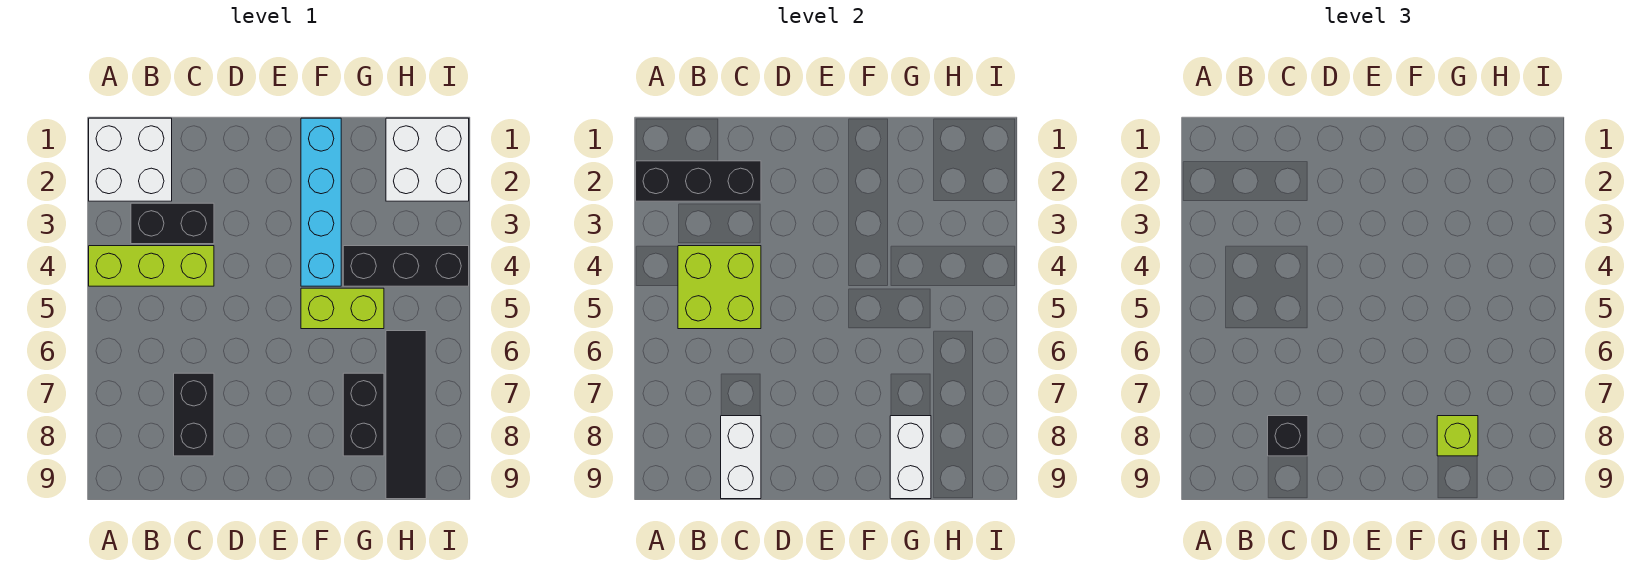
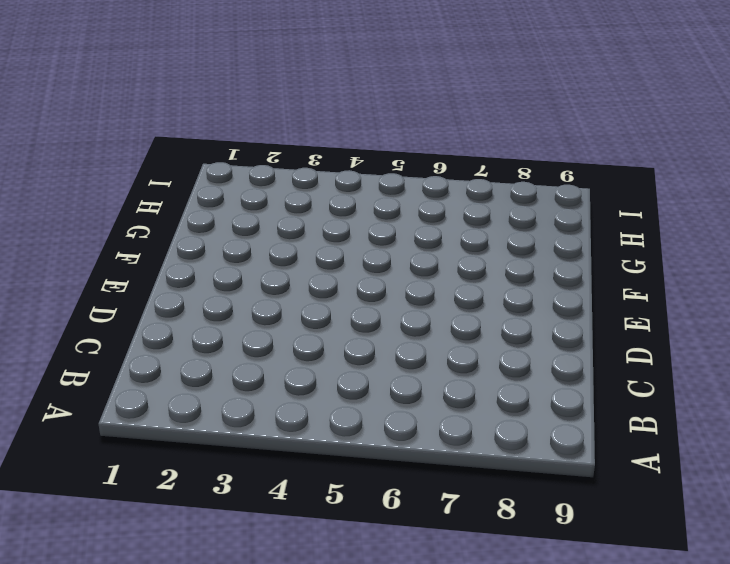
none -> white 2x2 brick [89,118,172,201]
none -> lime 1x3 brick [89,246,214,286]
none -> black 1x2 brick [131,203,214,244]

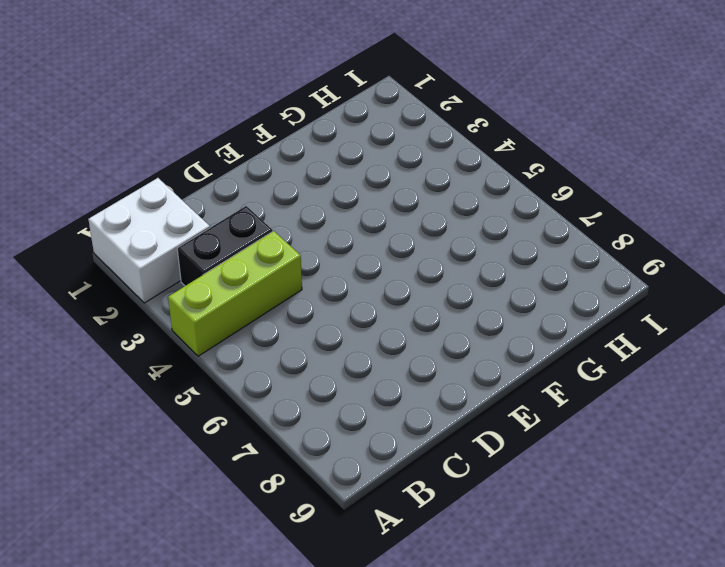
none -> black 1x2 brick [174,373,214,456]
none -> cyan 1x4 brick [301,118,341,286]
none -> lime 1x2 brick [301,288,384,329]

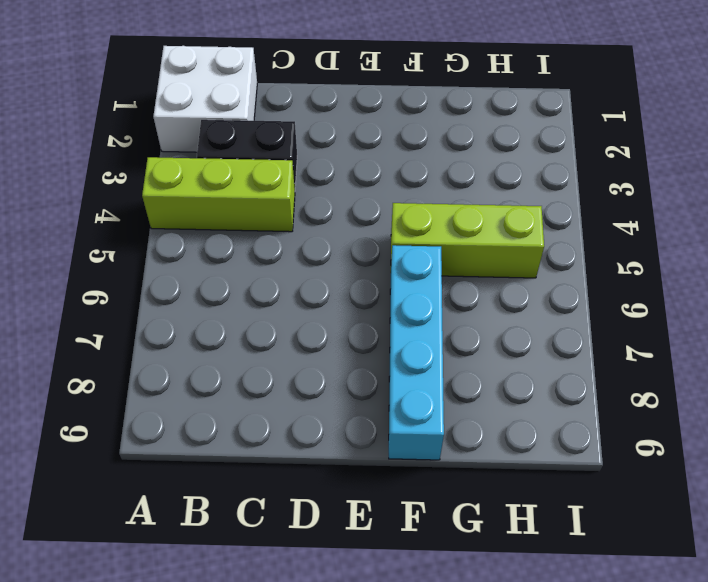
lime 1x3 brick [391,203,544,278] -> lime 1x2 brick [301,288,384,329]
cyan 1x4 brick [389,245,444,460] -> cyan 1x4 brick moved to [301,118,341,286]
none -> black 1x2 brick [174,373,214,456]
none -> black 1x3 brick [343,246,469,286]
none -> black 1x2 brick [343,373,384,456]

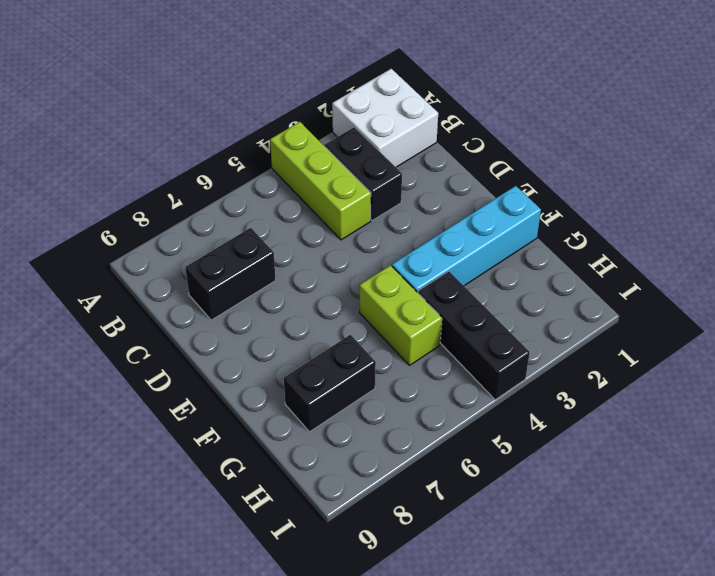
none -> white 2x2 brick [386,118,469,201]
none -> black 1x4 tile [386,331,426,499]
none -> black 1x3 brick [636,161,761,201]

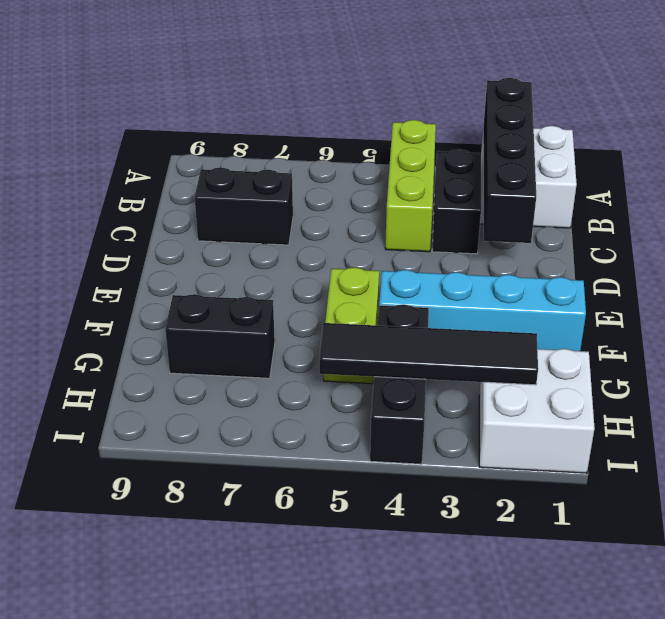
black 1x4 brick [483,78,536,243] -> black 1x3 brick [636,161,761,201]
black 1x4 tile [319,323,538,385] -> black 1x4 tile moved to [386,331,426,499]
none -> lime 2x2 brick [678,246,761,329]
none -> white 1x2 brick [721,416,761,499]
none -> white 1x2 brick [890,416,931,499]

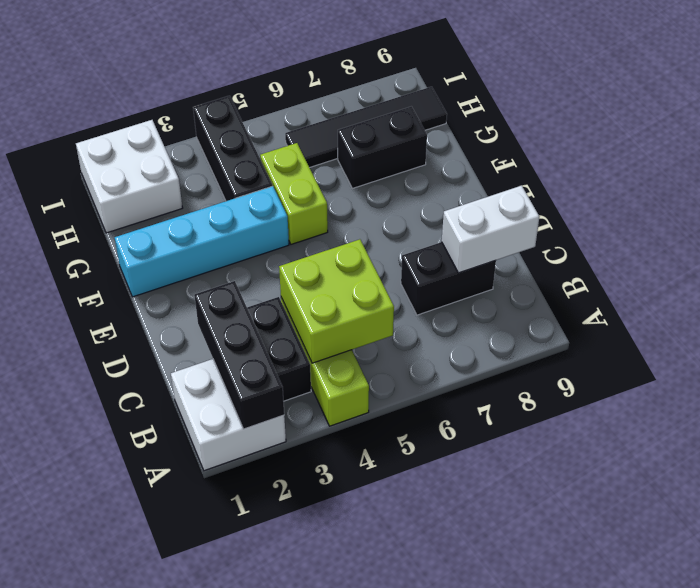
none -> white 1x2 brick [890,416,931,499]
none -> black 1x1 brick [1268,416,1308,456]
none -> lime 1x1 brick [1437,416,1478,456]

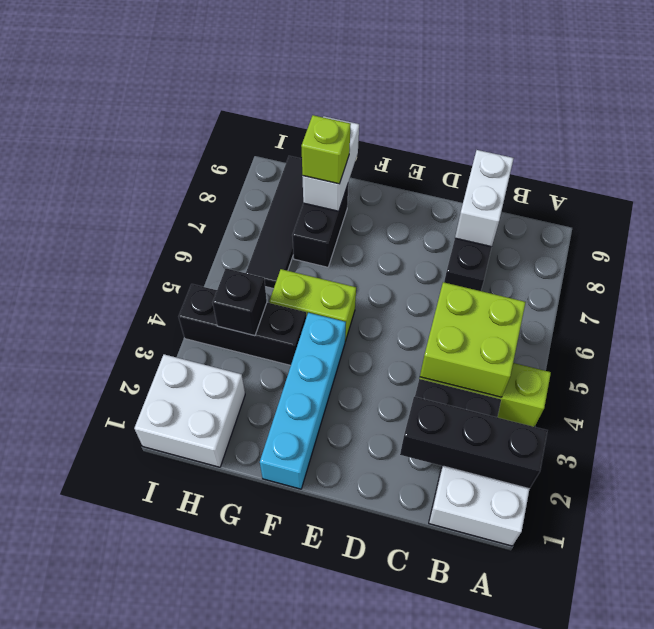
black 1x1 brick [213,269,267,336] -> black 1x1 brick moved to [1268,416,1308,456]

